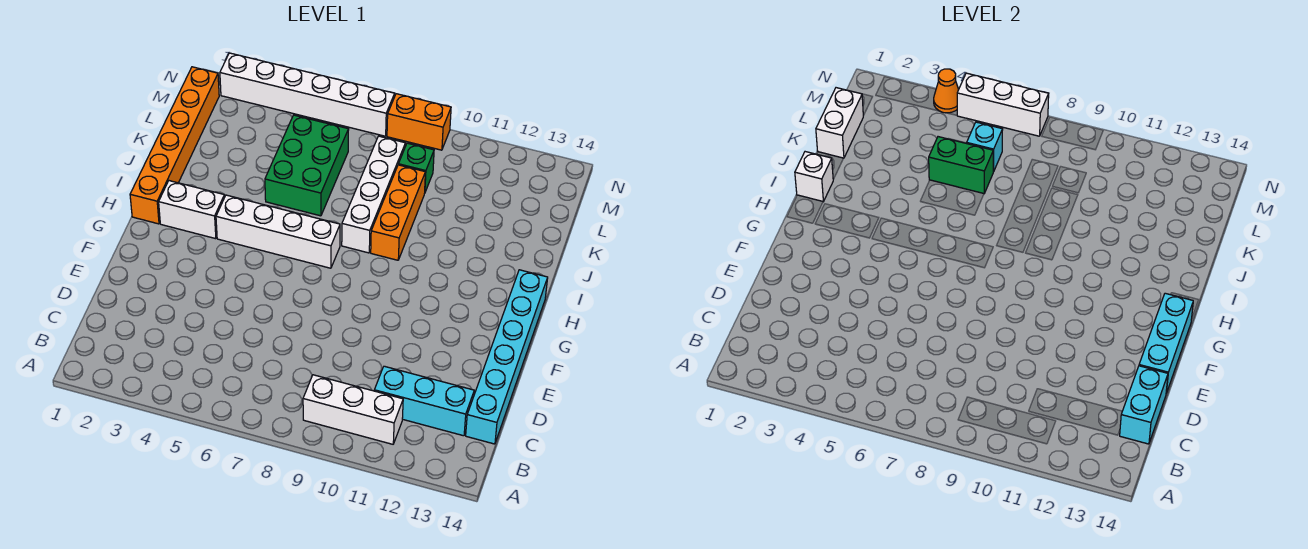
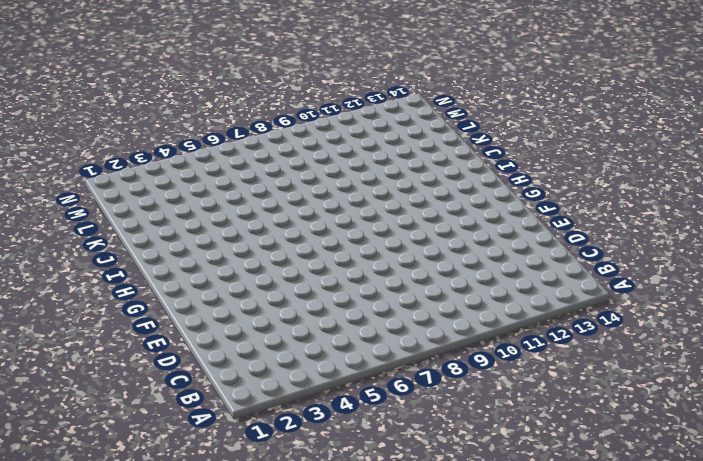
none -> white 1x3 brick [303,375,403,444]
none -> cyan 1x3 brick [374,366,474,436]
none -> cyan 1x6 brick [466,270,548,444]

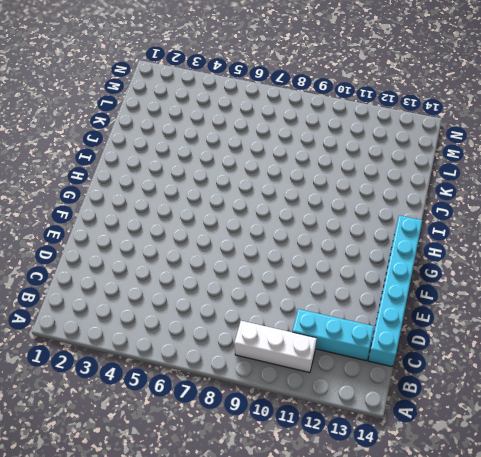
none -> orange 1x6 brick [130,67,219,224]
none -> white 1x2 brick [159,181,225,239]
none -> white 1x4 brick [216,195,340,268]

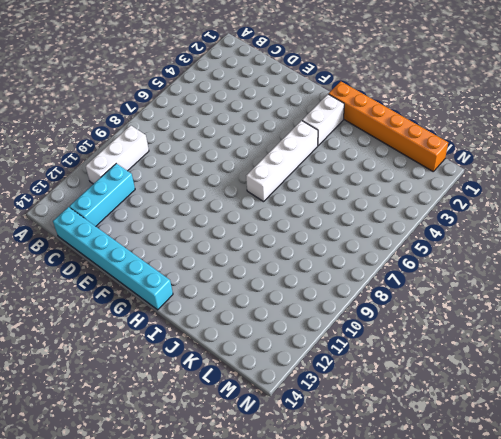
none -> white 1x4 brick [342,136,405,253]
none -> orange 1x3 brick [371,165,425,260]
none -> green 2x3 brick [265,115,349,216]

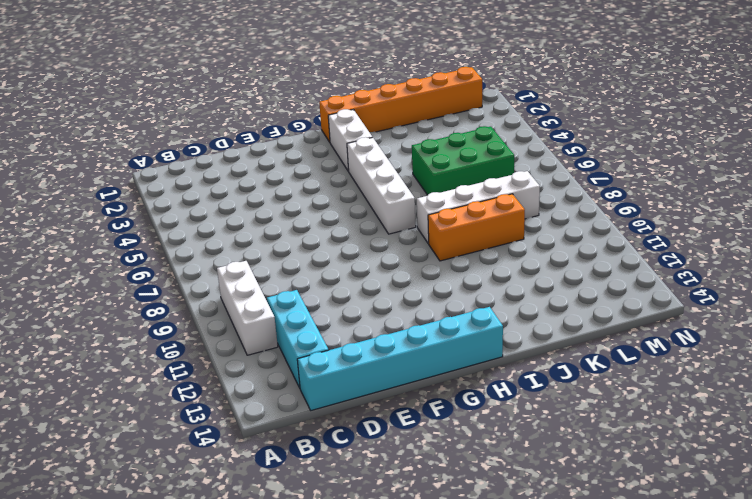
none -> green 1x1 brick [398,143,434,192]
none -> white 1x6 brick [220,53,395,136]
none -> orange 1x2 brick [387,94,451,150]

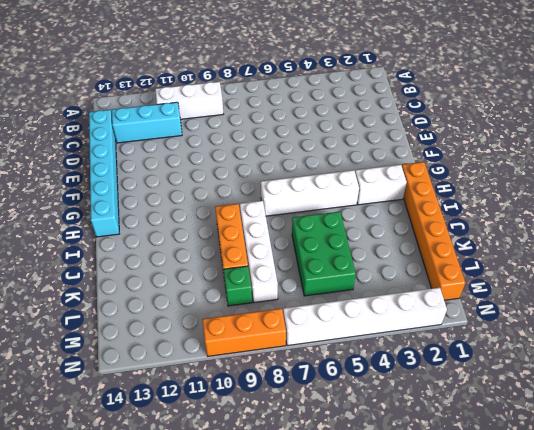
orange 1x3 brick [202,308,286,356] -> orange 1x2 brick [387,94,451,150]
none -> cyan 1x2 brick [1120,366,1168,444]
none -> cyan 1x3 brick [1139,293,1193,393]
none -> white 1x1 brick [795,152,833,202]

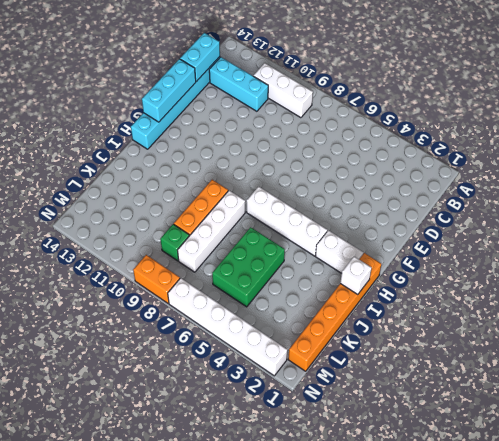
none -> white 1x2 brick [816,88,864,158]
none -> green 1x2 brick [929,137,993,193]
none -> cyan 1x1 brick [967,122,1003,172]

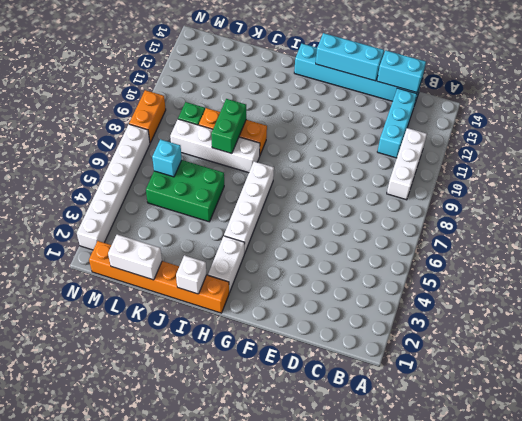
green 1x2 brick [211,99,246,154] -> green 1x2 brick moved to [929,137,993,193]
none -> orange 1x1 cone [934,69,959,113]
none -> white 1x3 brick [957,73,1049,136]

